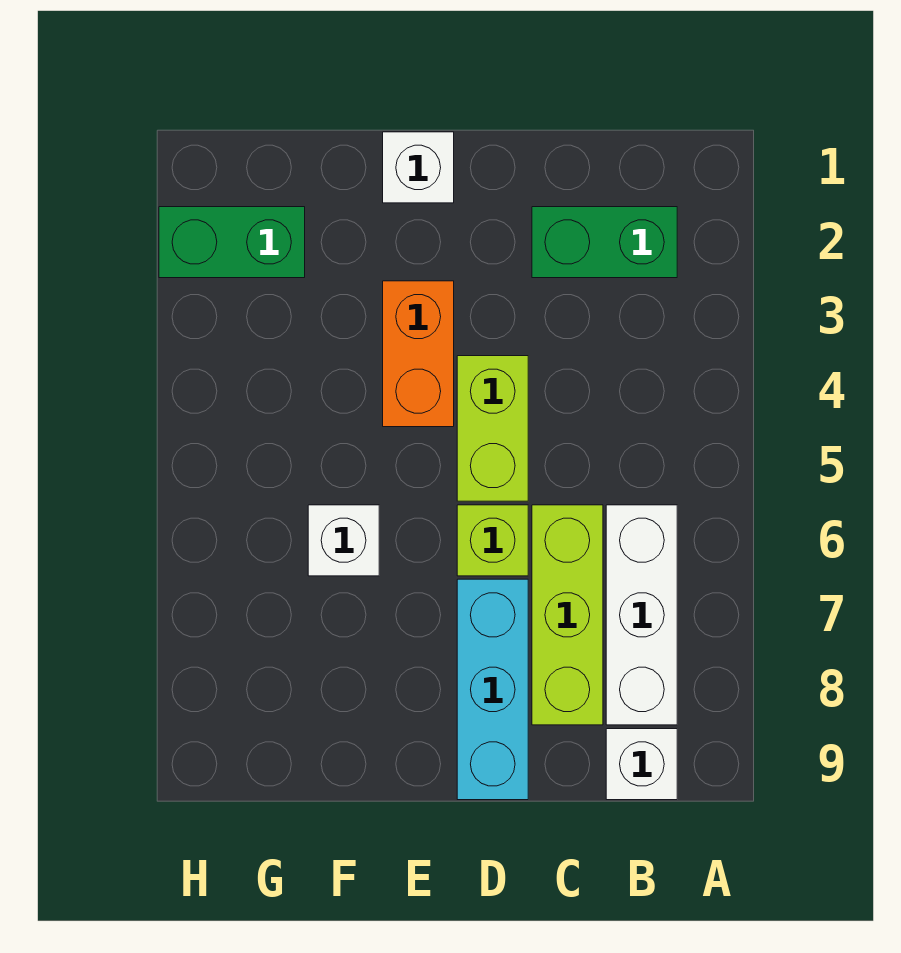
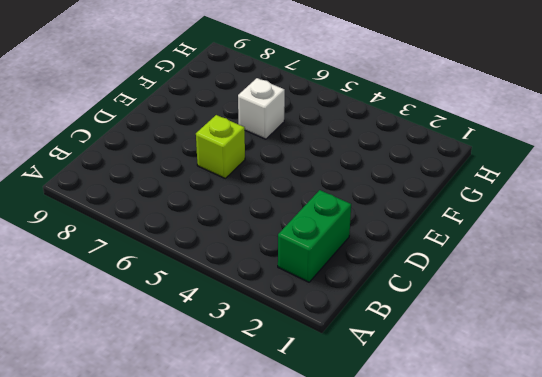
none -> white 1x3 brick [606,505,677,725]
none -> white 1x1 brick [606,729,677,800]

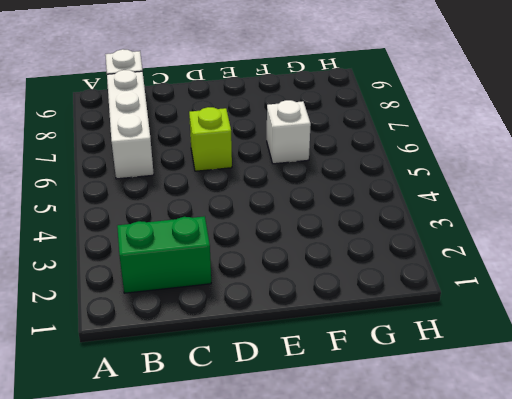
none -> lime 1x3 brick [532,505,603,725]
none -> lime 1x2 brick [457,356,528,501]

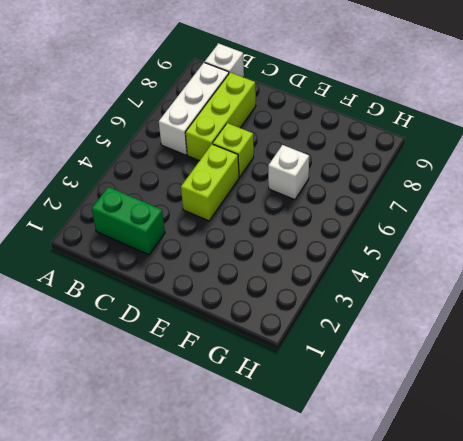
none -> cyan 1x3 brick [457,579,528,800]
none -> white 1x1 brick [383,132,454,203]

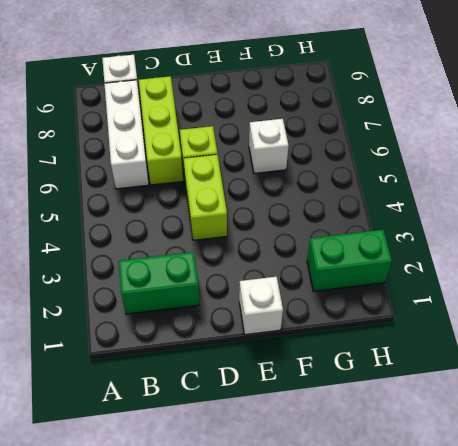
none -> cyan 1x3 brick [457,579,528,800]
none -> orange 1x2 brick [383,281,454,427]

